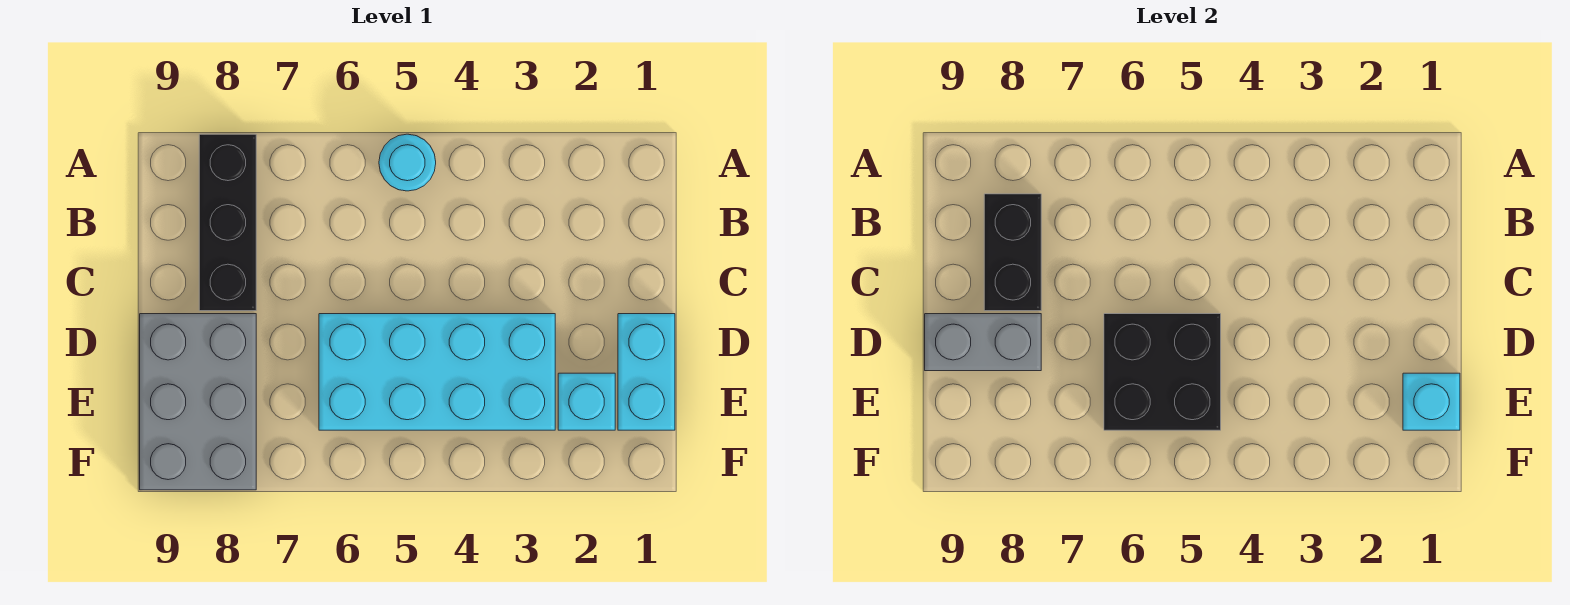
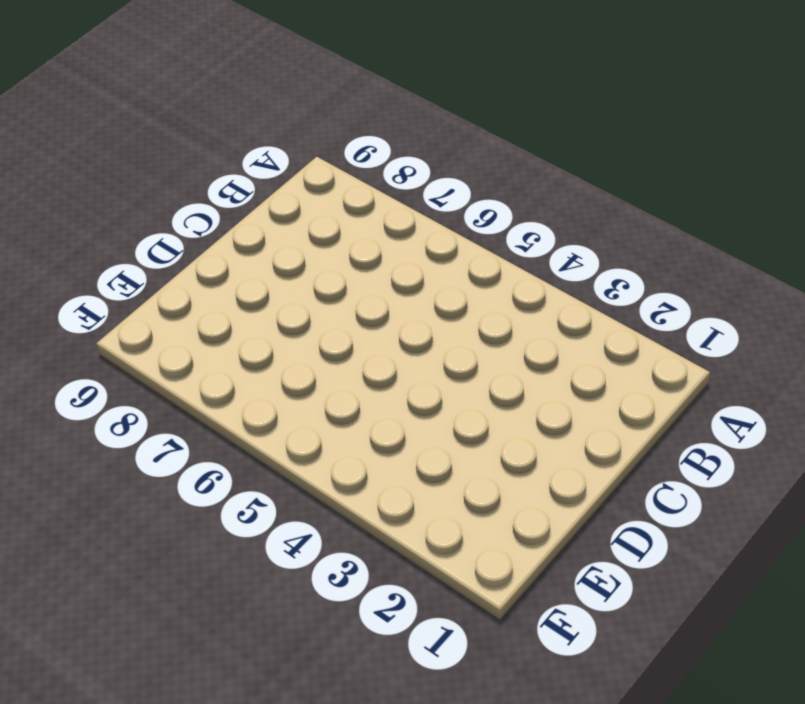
none -> cyan 1x1 round brick [379,134,436,191]
none -> black 1x3 brick [199,134,256,311]

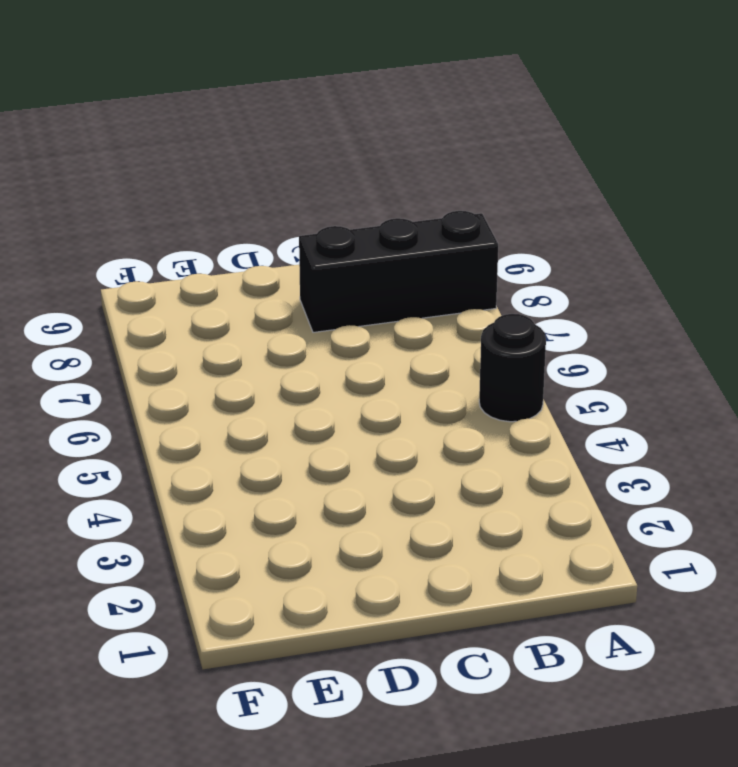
black 1x1 round brick [479,314,546,422] -> cyan 1x1 round brick [379,134,436,191]
none -> cyan 1x2 brick [618,314,675,430]
none -> cyan 2x4 brick [319,314,555,430]

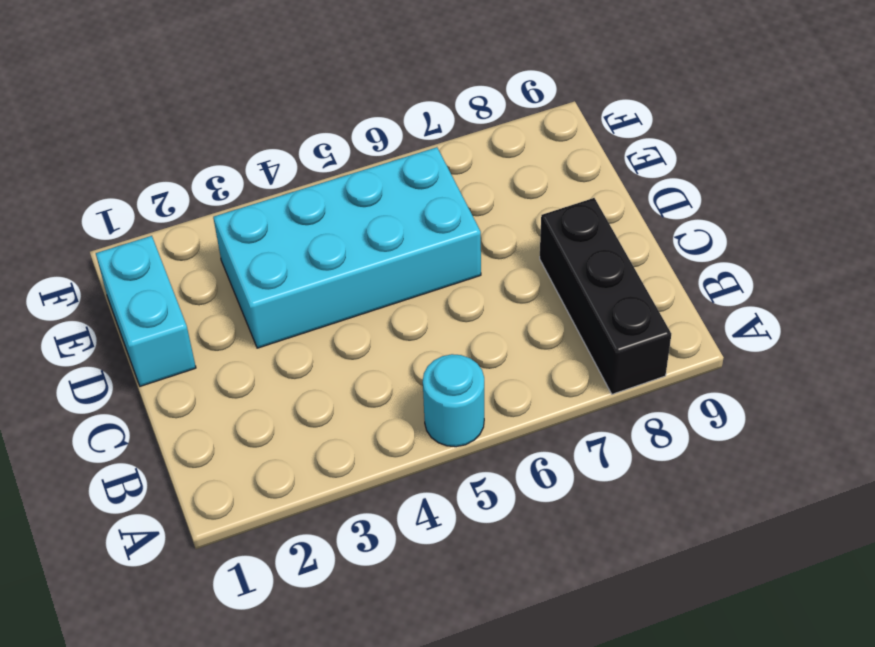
none -> grey 2x3 brick [140,314,256,490]
none -> cyan 1x1 brick [558,373,615,430]

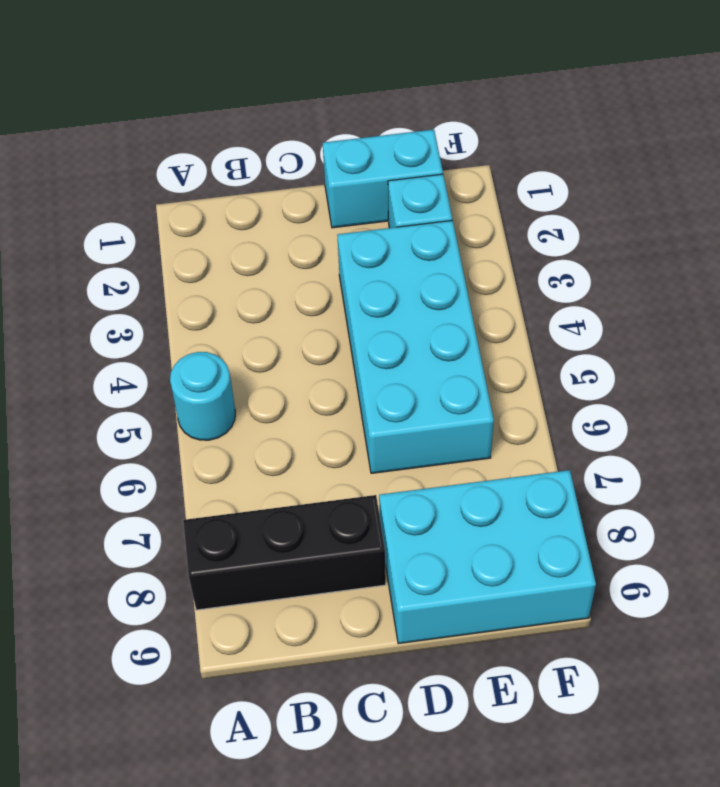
cyan 2x3 brick [379,470,596,644] -> grey 2x3 brick [140,314,256,490]
none -> black 1x2 brick [984,194,1041,311]
none -> black 2x2 brick [1104,314,1221,430]

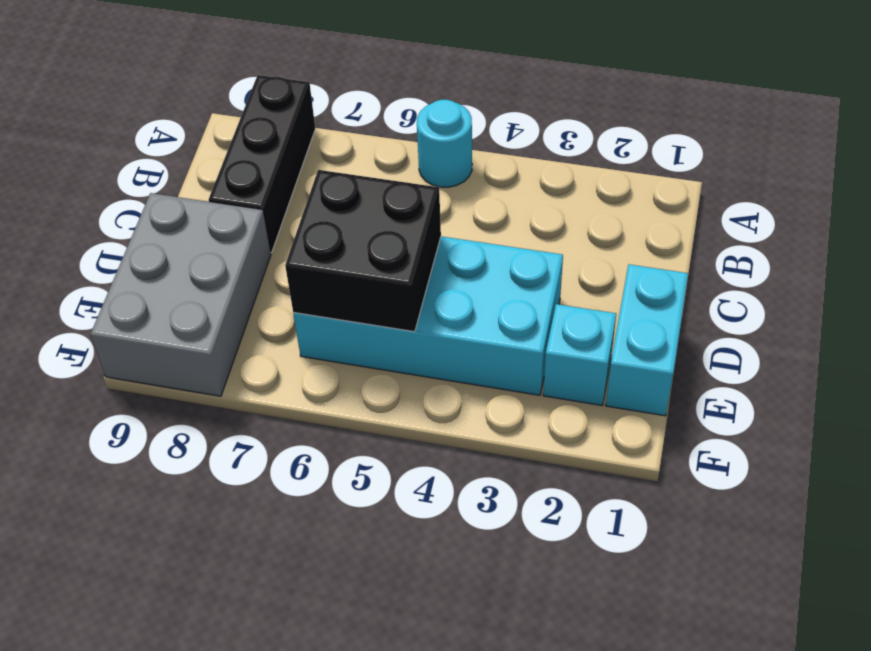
none -> black 1x2 brick [984,194,1041,311]
none -> grey 1x2 brick [925,314,1041,371]

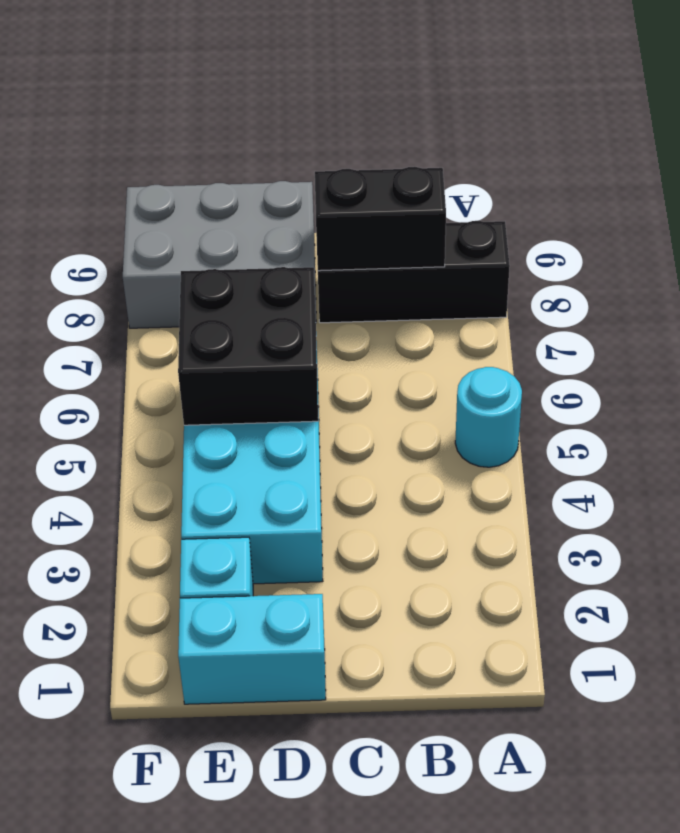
none -> grey 1x2 brick [925,314,1041,371]
none -> cyan 1x1 brick [1403,373,1460,430]

